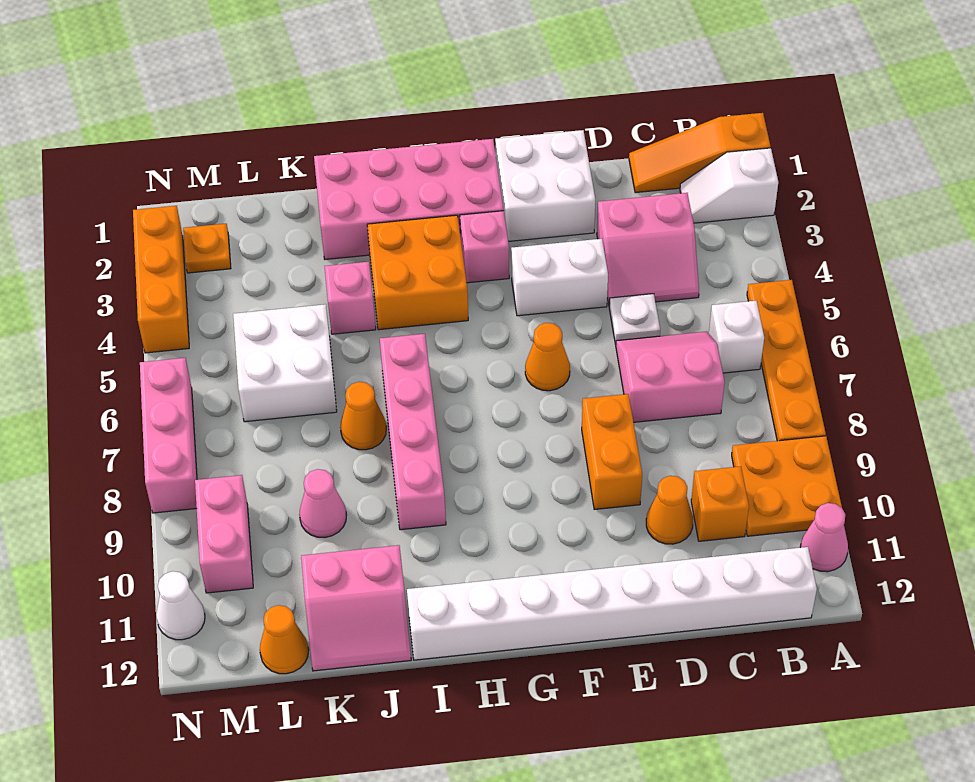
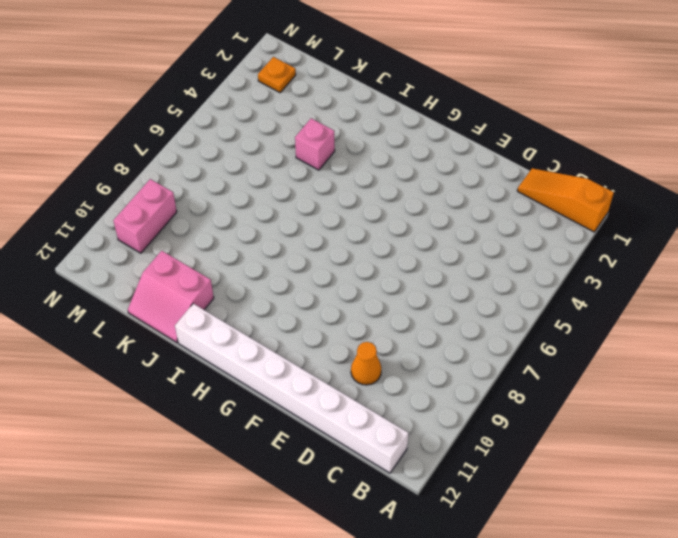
none -> white 1x2 slope [680,148,778,223]
none -> orange 1x4 plate [747,280,826,441]
none -> orange 2x2 plate [732,436,842,536]
none -> pink 1x1 cone [800,503,848,572]

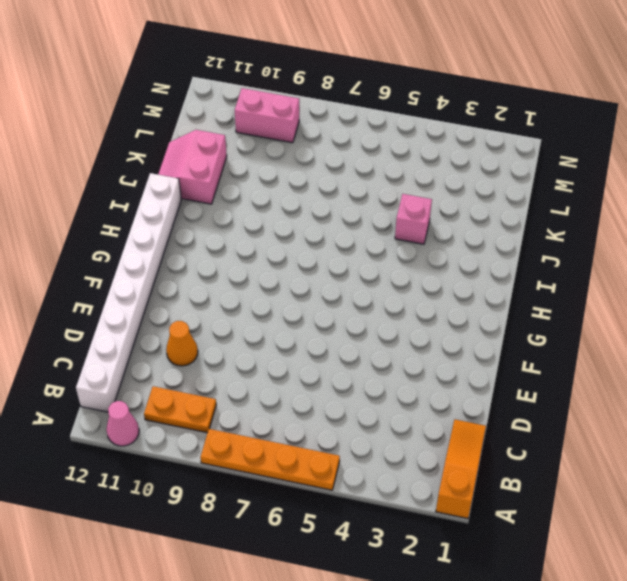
orange 1x2 plate [144,386,216,433] -> orange 2x2 plate [732,436,842,536]
none -> white 1x2 slope [680,148,778,223]
none -> white 1x1 brick [709,301,764,373]
none -> pink 2x2 slope [597,193,699,304]
none -> pink 2x2 slope [616,331,725,422]

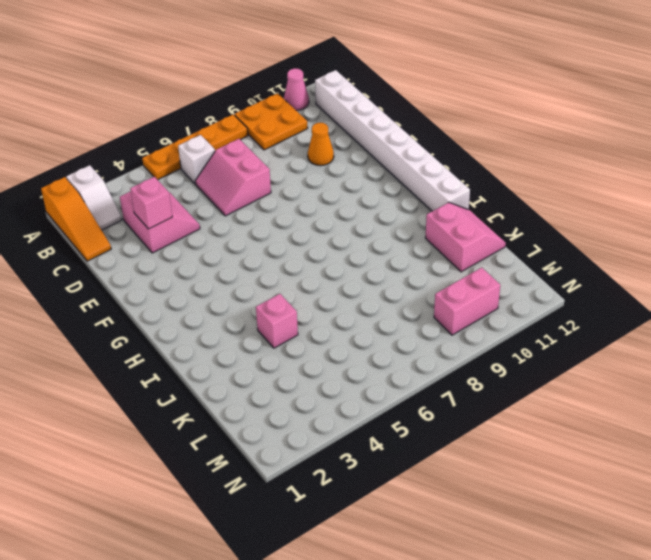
pink 1x1 brick [130,177,172,229] -> pink 1x1 brick moved to [460,211,509,283]
none -> orange 1x1 brick [691,466,749,541]
none -> white 1x1 plate [609,294,660,344]
none -> white 2x2 brick [495,130,595,241]
none -> white 1x2 brick [511,239,608,316]

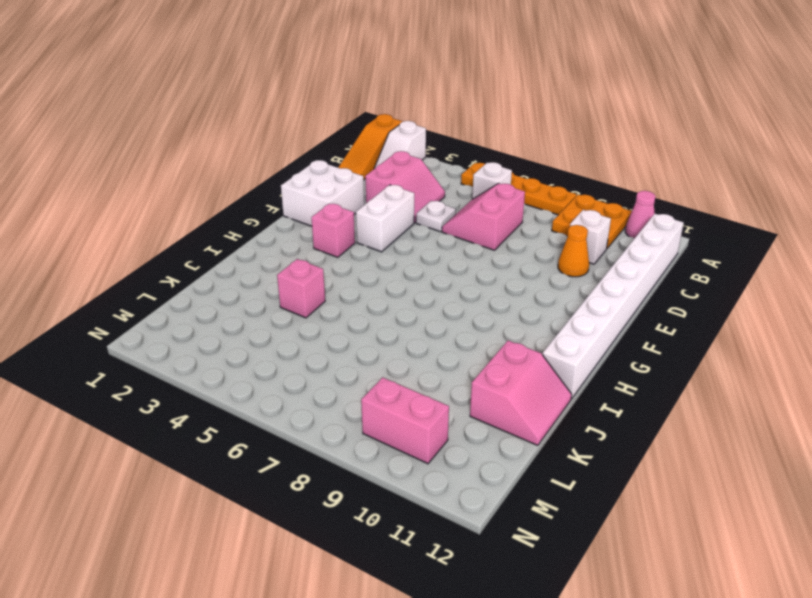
white 1x1 brick [570,210,611,264] -> orange 1x1 brick [691,466,749,541]
none -> orange 1x2 brick [582,394,642,509]
none -> orange 1x1 cone [525,323,570,391]
none -> pink 2x4 brick [314,139,504,259]
none -> orange 2x2 brick [367,215,468,330]

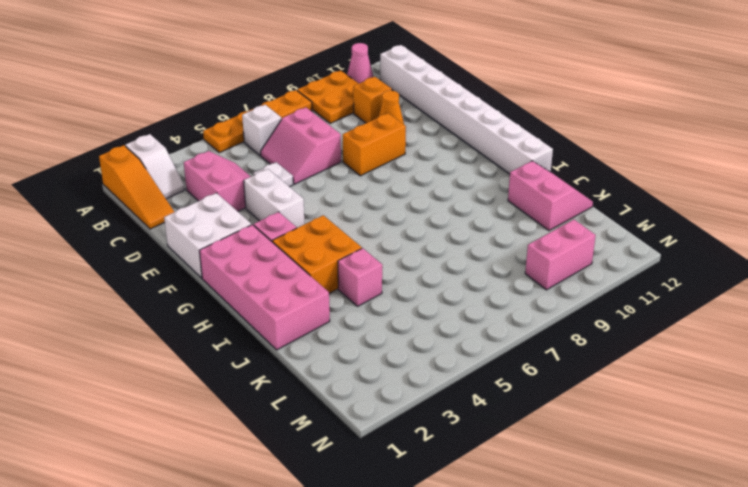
none -> orange 1x1 cone [525,323,570,391]
none -> pink 1x4 brick [380,334,446,530]
none -> orange 1x1 cone [340,382,386,450]
none -> white 2x2 brick [233,304,337,422]

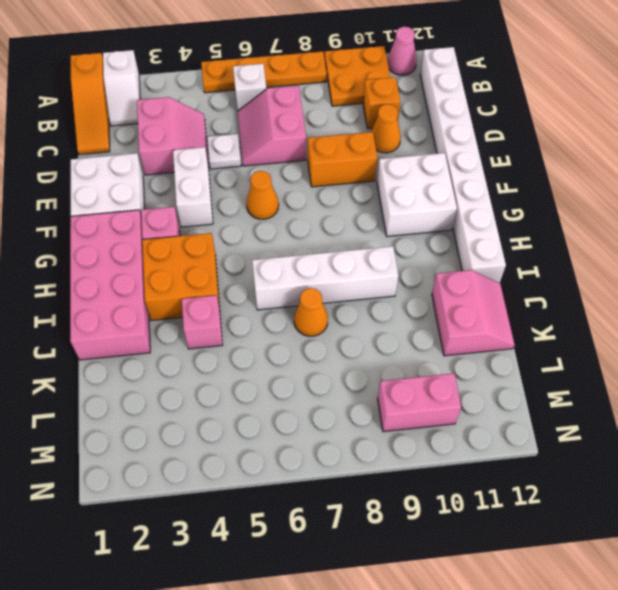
white 2x2 brick [377,153,457,236] -> white 2x2 brick moved to [233,304,337,422]
white 1x4 brick [252,246,398,310] -> pink 1x4 brick [380,334,446,530]
none -> pink 1x1 cone [299,469,346,537]
none -> orange 1x1 cone [260,605,309,674]
none -> orange 1x1 plate [183,224,231,273]
none -> orange 1x3 brick [133,206,189,353]

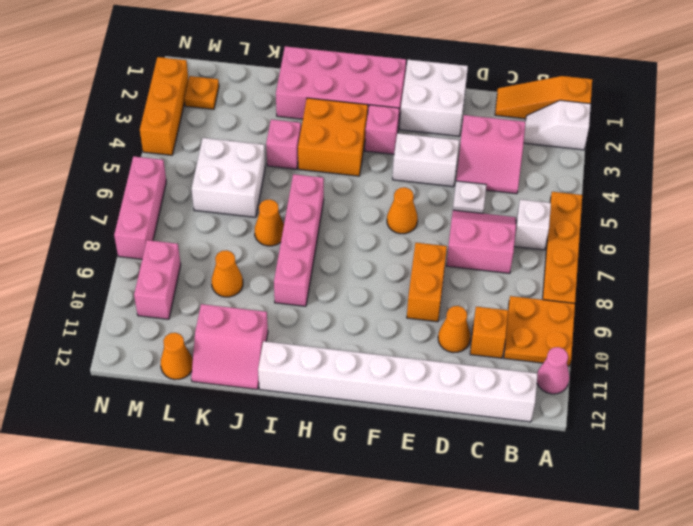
orange 1x1 cone [212,250,243,297] -> pink 1x1 cone [299,469,346,537]
none -> white 1x1 cone [156,571,205,640]

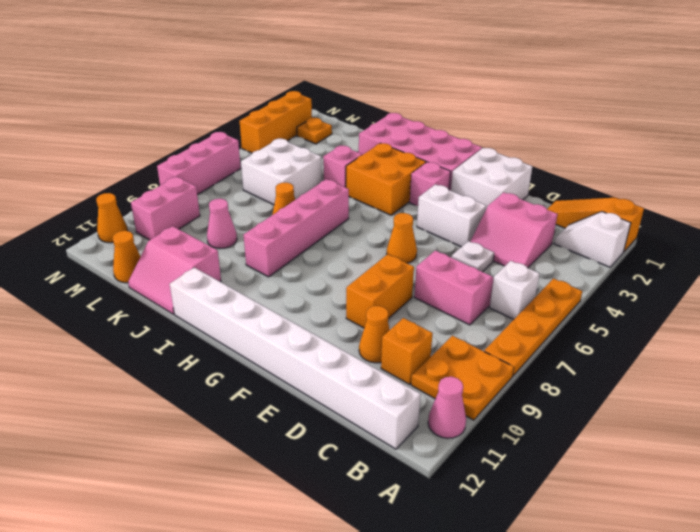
orange 1x1 cone [96,193,128,243] -> white 1x1 cone [156,571,205,640]

